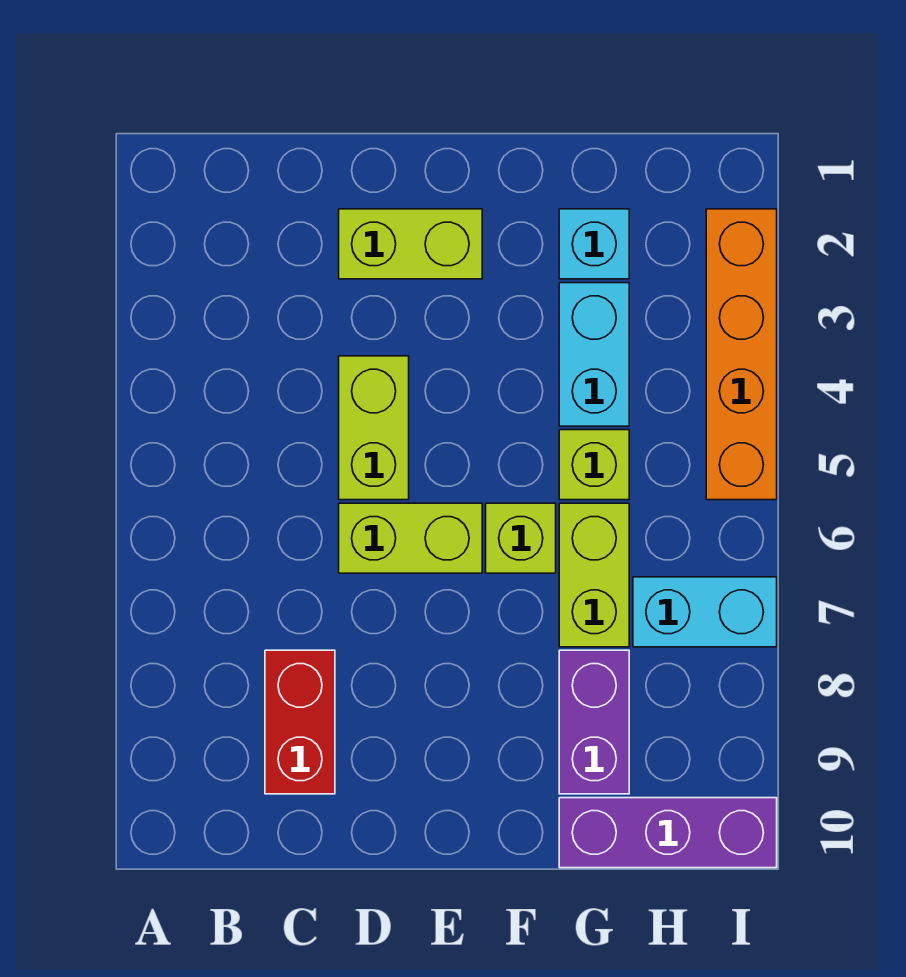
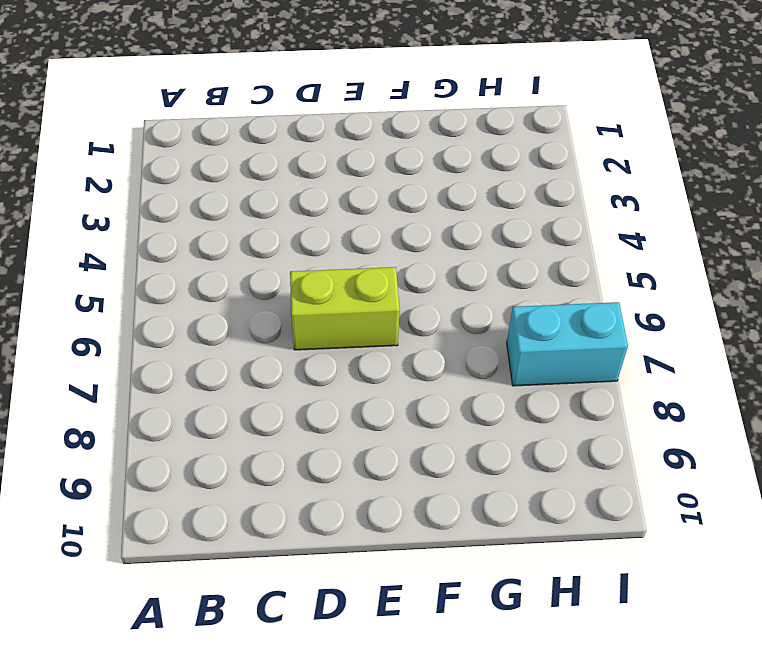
none -> red 1x2 brick [265,650,335,794]
none -> lime 1x2 brick [339,209,482,279]
none -> lime 1x2 brick [339,356,409,500]

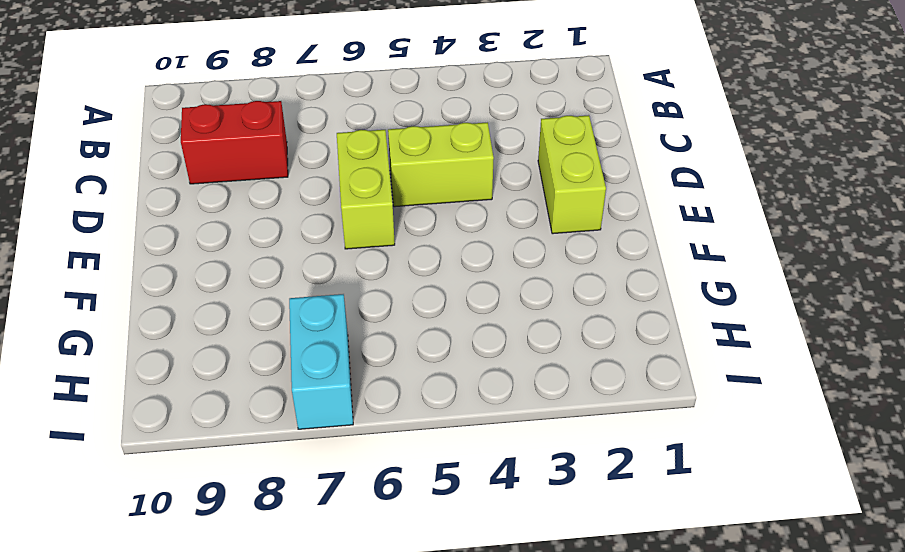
none -> lime 1x1 brick [486,503,556,573]
none -> cyan 1x1 brick [559,209,629,279]
none -> cyan 1x2 brick [559,283,629,426]

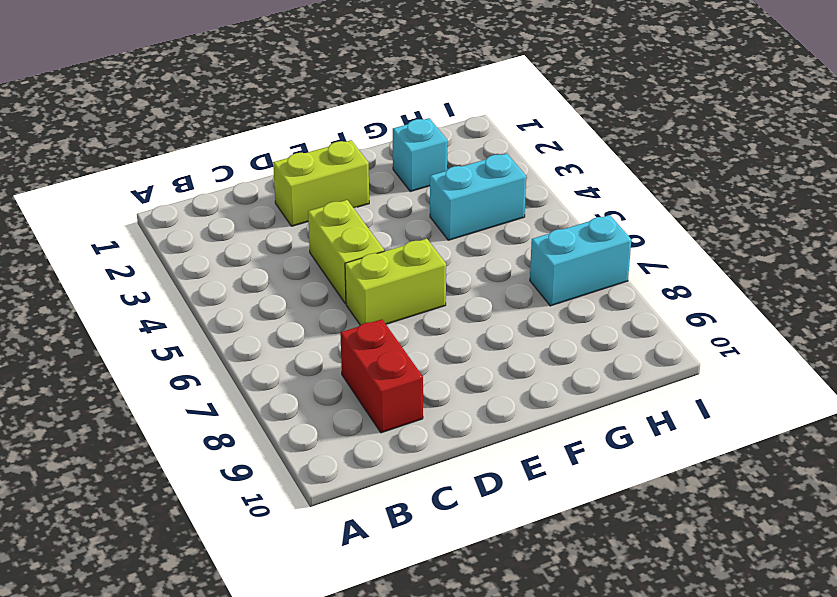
cyan 1x2 brick [430,153,526,240] -> cyan 1x2 brick turned to [559,283,629,426]
none -> lime 1x1 brick [486,503,556,573]
none -> lime 1x1 brick [559,430,629,500]
none -> lime 1x2 brick [559,503,629,647]

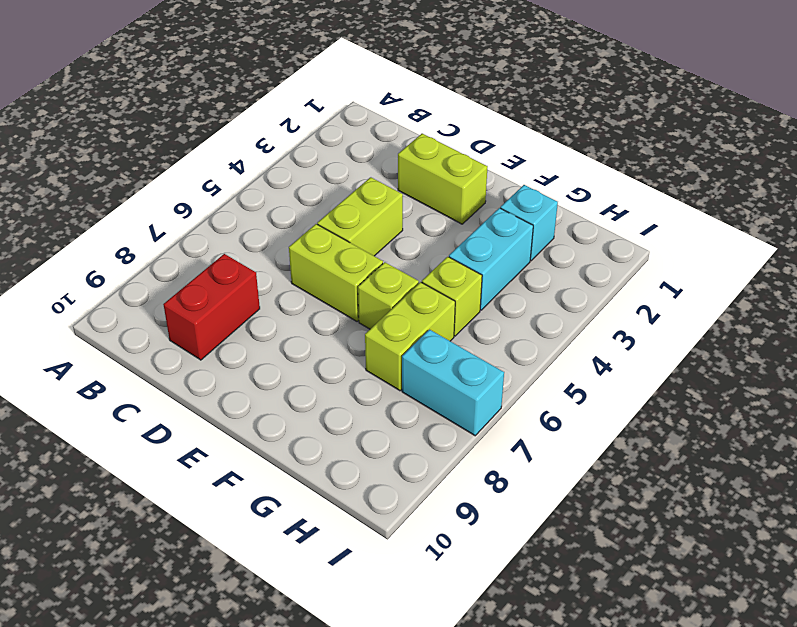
none -> purple 1x2 brick [559,650,629,794]
none -> purple 1x3 brick [559,798,777,868]
none -> orange 1x4 brick [706,209,777,500]

